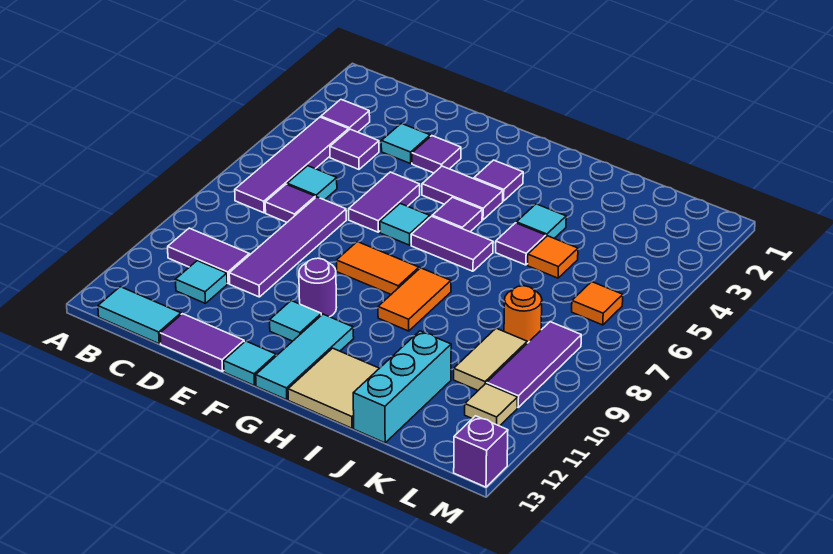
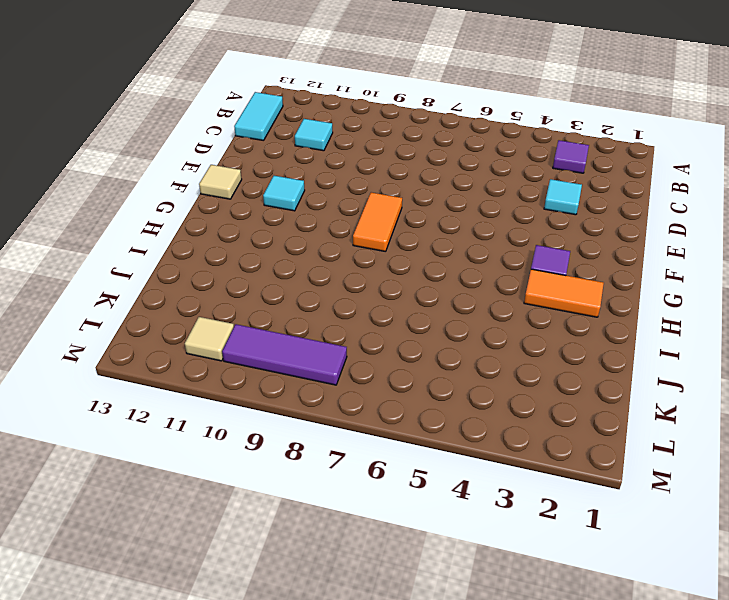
tan 1x1 tile [199,165,242,199] -> cyan 1x1 tile [224,341,276,386]
orange 1x2 tile [524,269,604,317] -> orange 1x2 tile moved to [378,268,451,331]
none -> purple 1x4 tile [235,117,349,213]
none -> purple 1x2 tile [168,228,249,284]
none -> purple 1x1 tile [330,129,379,169]
none -> cyan 1x1 tile [287,166,337,200]

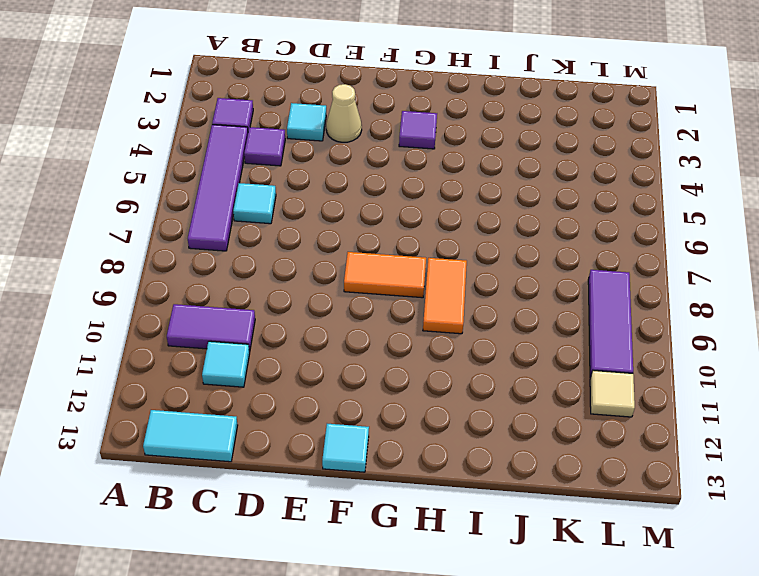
tan 1x1 cone [326,84,362,142] -> purple 1x1 tile [412,136,461,173]
none -> purple 1x1 tile [265,184,315,222]
none -> purple 1x4 tile [229,197,346,297]
none -> purple 1x2 tile [160,314,244,372]
none -> purple 1x2 tile [349,172,420,232]

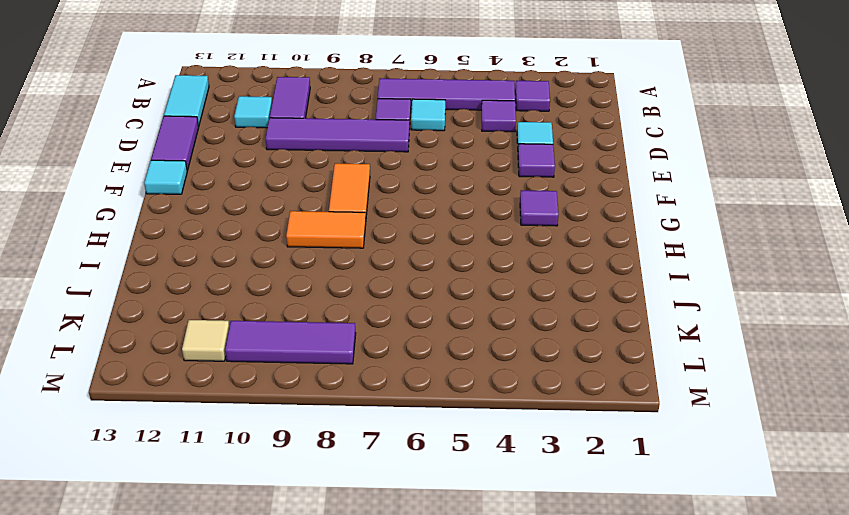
none -> purple 1x2 tile [349,172,420,232]
none -> purple 1x2 tile [422,166,503,220]
none -> cyan 1x1 tile [380,204,430,245]
none -> purple 1x1 round brick [299,258,337,317]

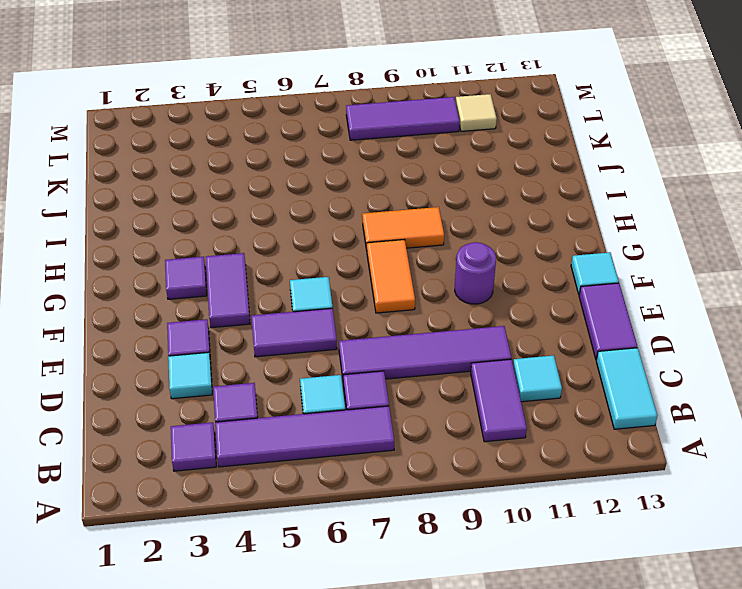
none -> cyan 1x1 tile [270,301,321,341]
none -> purple 1x1 tile [432,197,482,232]
none -> purple 1x2 tile [411,216,493,271]
none -> cyan 1x3 tile [256,314,354,400]

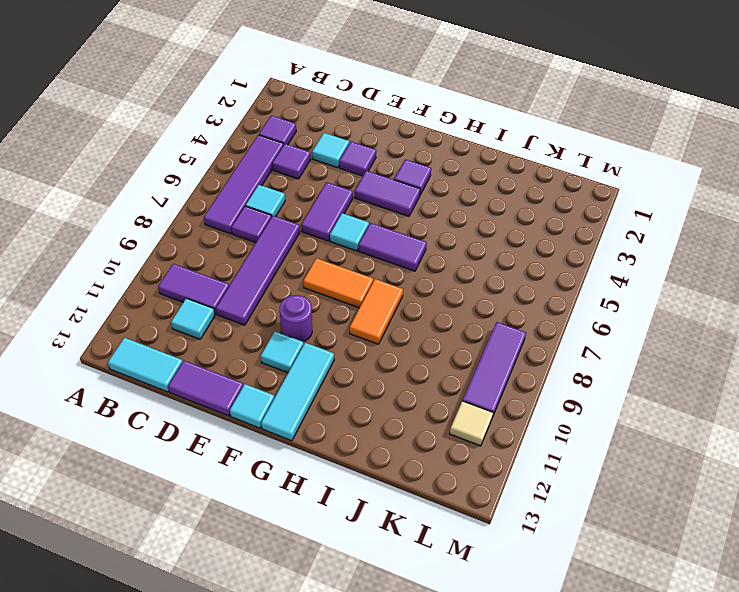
none -> purple 1x1 tile [432,197,482,232]
none -> tan 2x2 tile [288,348,379,428]
none -> cyan 1x1 tile [516,204,566,238]
none -> purple 1x1 tile [496,223,546,265]

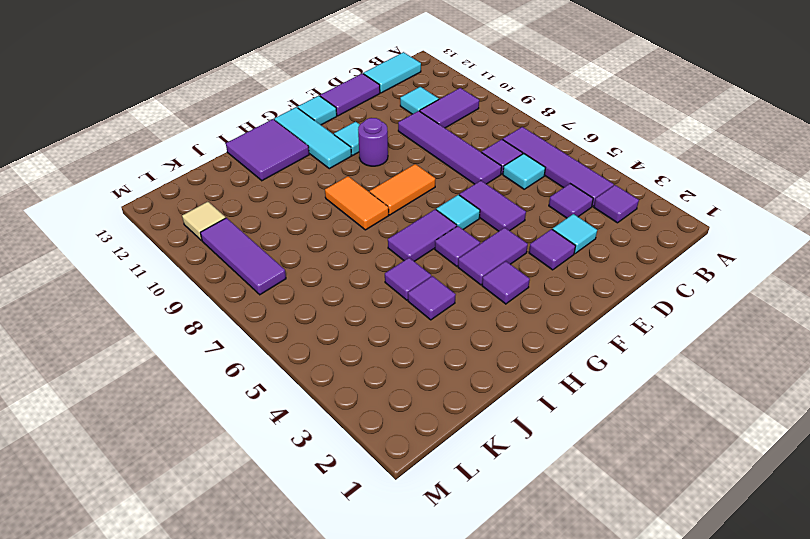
purple 2x2 tile [226,119,309,181] -> tan 2x2 tile [288,348,379,428]
purple 1x1 tile [408,276,456,320] -> cyan 1x1 tile [516,204,566,238]
none -> orange 1x1 tile [528,236,578,278]
none -> cyan 1x3 brick [353,331,451,443]
none -> orange 1x1 round brick [504,286,542,343]
none -> tan 1x2 tile [454,328,527,390]

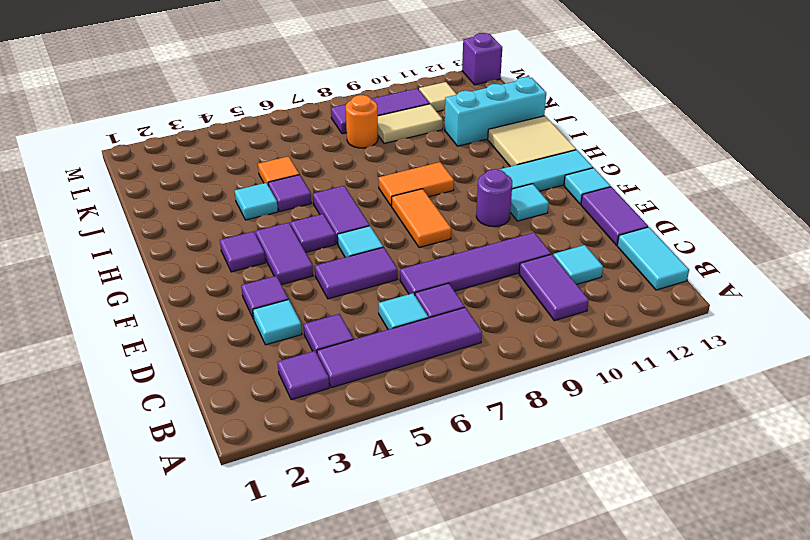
none -> orange 1x1 tile [572,282,623,325]

